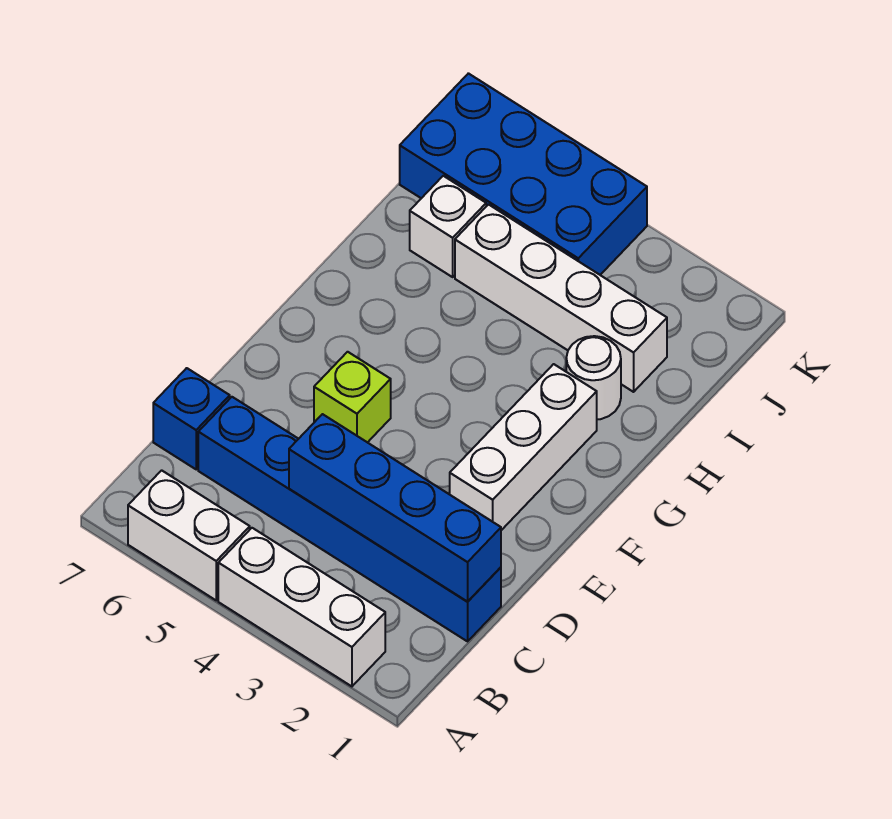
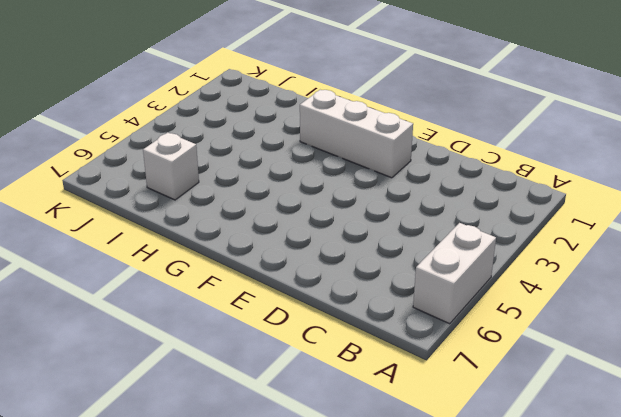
none -> white 1x3 brick [218,528,385,686]
none -> blue 1x6 brick [198,397,501,641]

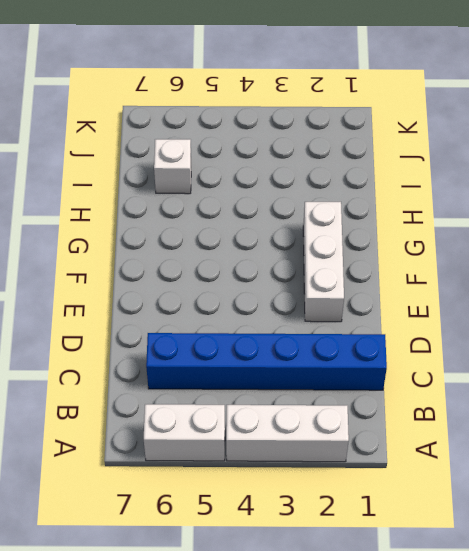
none -> blue 1x1 brick [153,368,230,469]
none -> lime 1x1 brick [314,352,391,443]

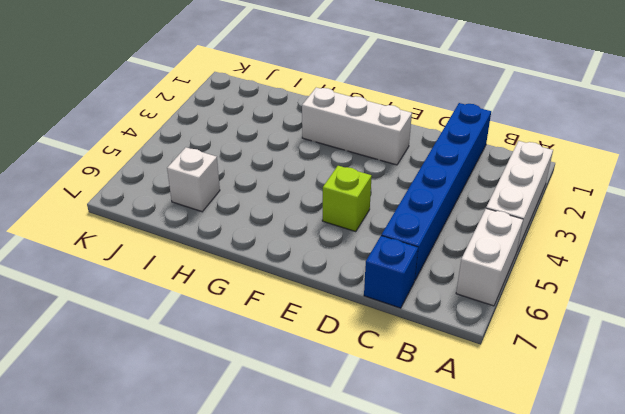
none -> white 1x1 round brick [566,336,621,420]
none -> white 1x4 brick [455,205,667,392]

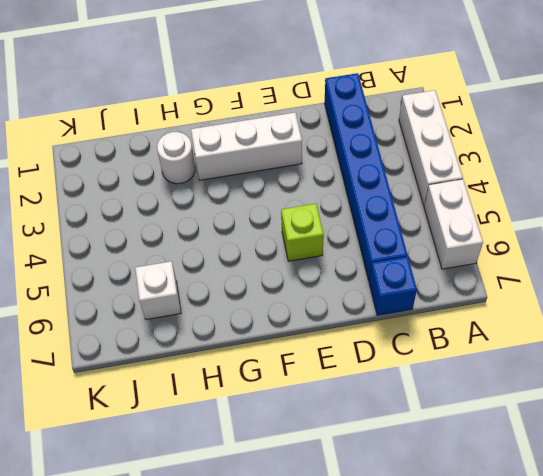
none -> white 1x4 brick [455,205,667,392]
none -> blue 2x4 brick [400,73,647,275]

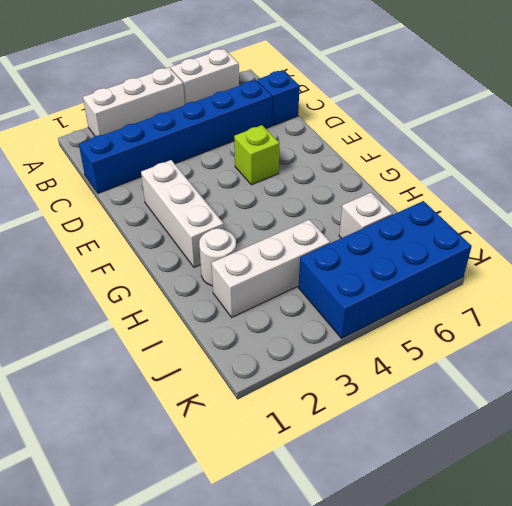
white 1x3 brick [212,219,330,317] -> white 1x4 brick [455,205,667,392]
none -> blue 1x4 brick [289,414,501,602]

